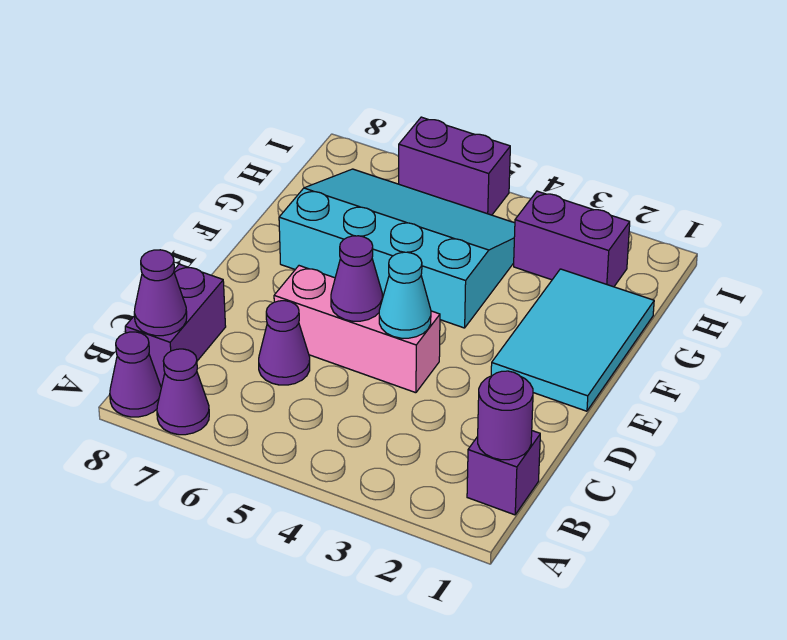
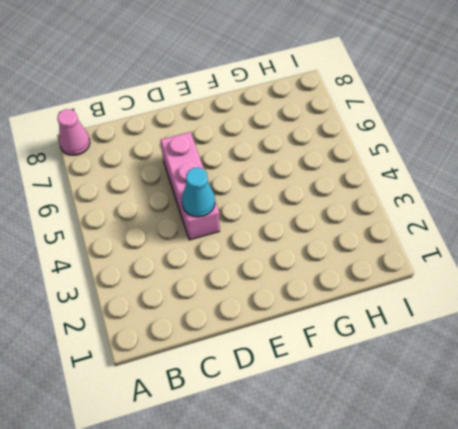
pink 1x1 cone [57,109,90,155] -> purple 1x1 cone [110,332,161,417]
none -> purple 1x1 cone [157,349,209,435]
none -> purple 1x1 brick [467,431,540,515]
none -> purple 1x2 brick [125,264,226,386]

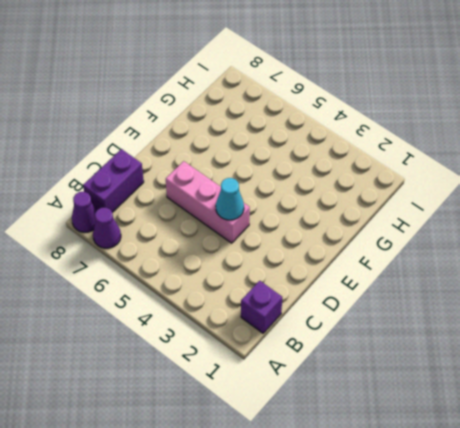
none -> purple 1x1 cone [259,301,310,385]
none -> cyan 2x3 tile [491,269,654,411]
none -> cyan 3x4 slope [279,169,515,328]

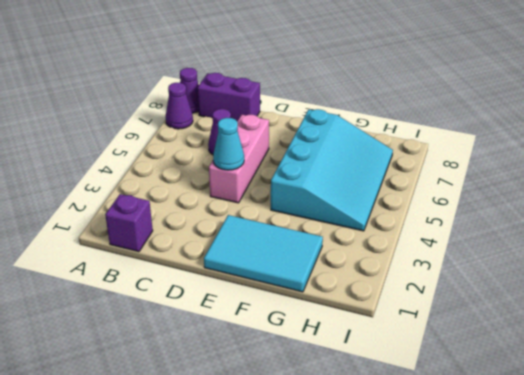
none -> purple 1x2 brick [514,191,630,287]
none -> purple 1x2 brick [399,117,510,215]
none -> purple 1x1 round brick [478,371,533,460]

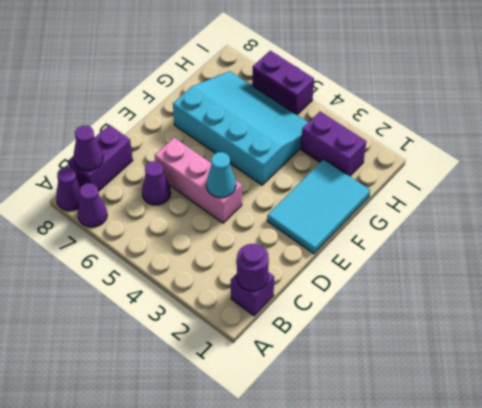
none -> purple 1x1 cone [331,236,382,321]

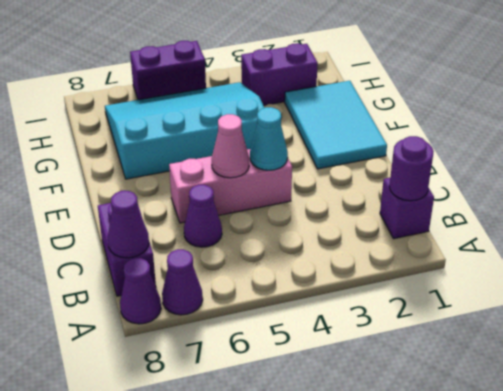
pink 1x1 cone [212,114,249,178] -> purple 1x1 cone [331,236,382,321]

